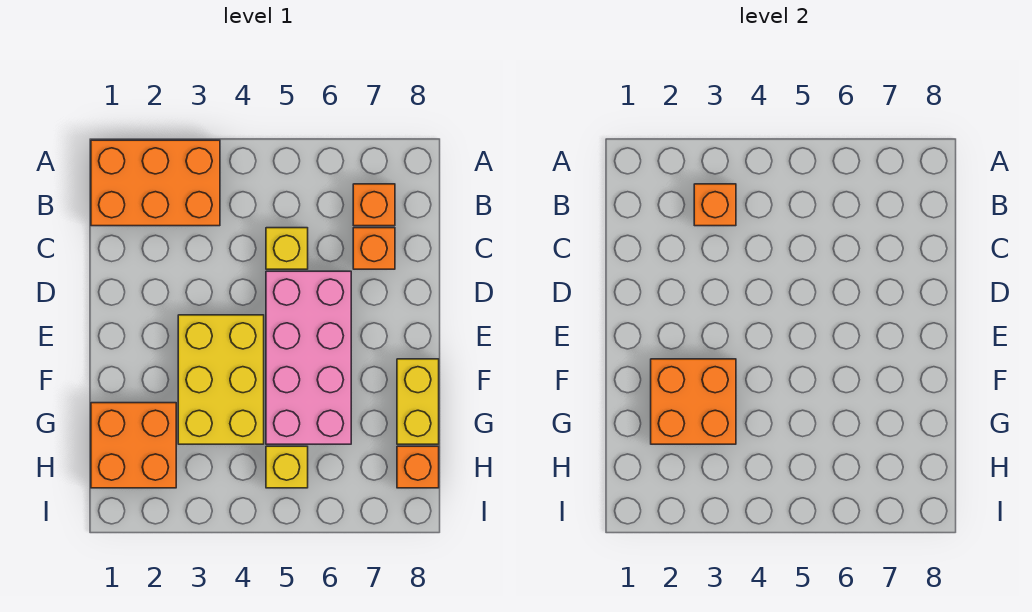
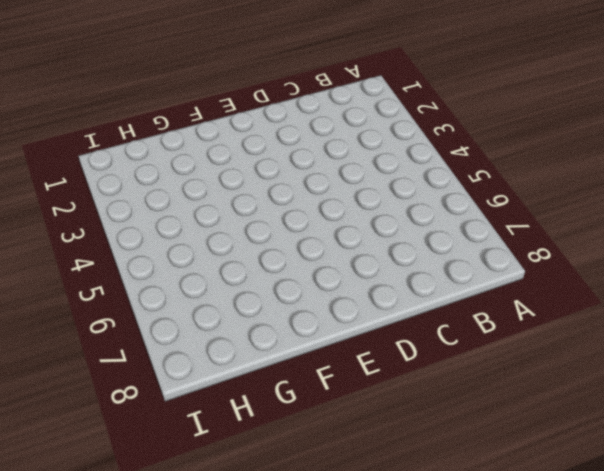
none -> orange 2x3 brick [91,140,220,226]
none -> orange 1x1 brick [353,184,395,226]
none -> yellow 1x1 brick [266,228,308,269]

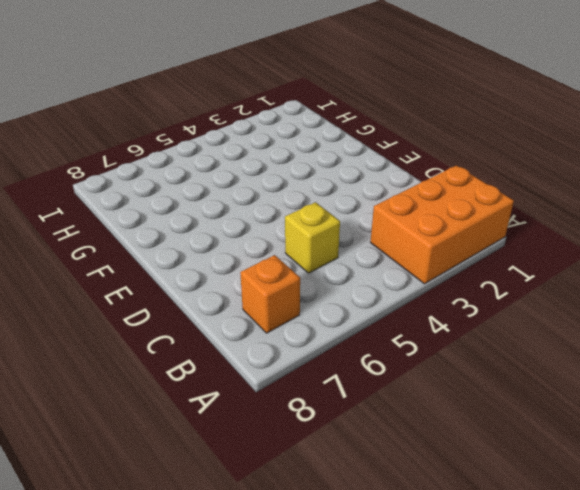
none -> orange 1x1 brick [353,228,395,269]
none -> pink 2x4 brick [266,271,351,444]
none -> yellow 2x3 brick [178,315,264,444]

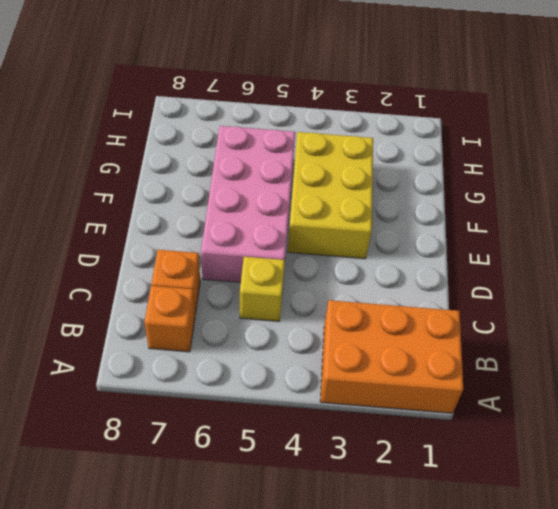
none -> yellow 1x2 brick [397,359,439,444]
none -> orange 2x2 brick [91,403,176,488]
none -> yellow 1x1 brick [266,446,308,488]

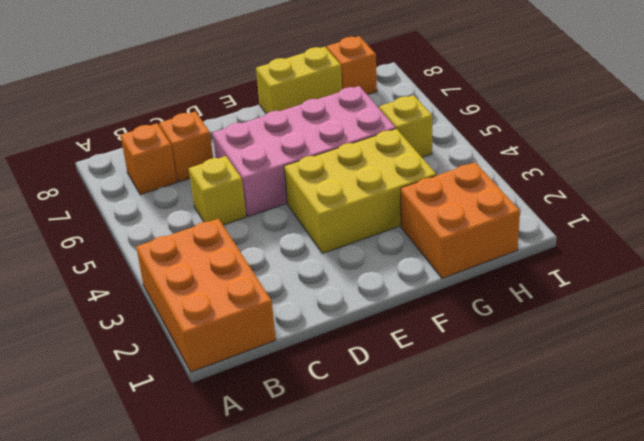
none -> orange 1x1 brick [694,184,736,226]
none -> orange 2x2 brick [651,359,736,444]

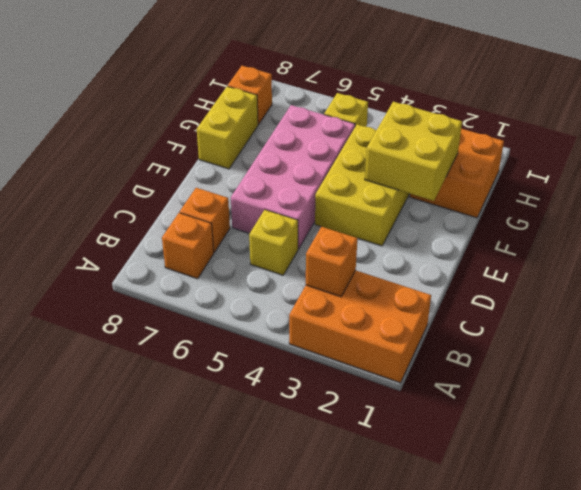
yellow 2x2 brick [365,102,462,201] -> orange 2x2 brick [651,359,736,444]

